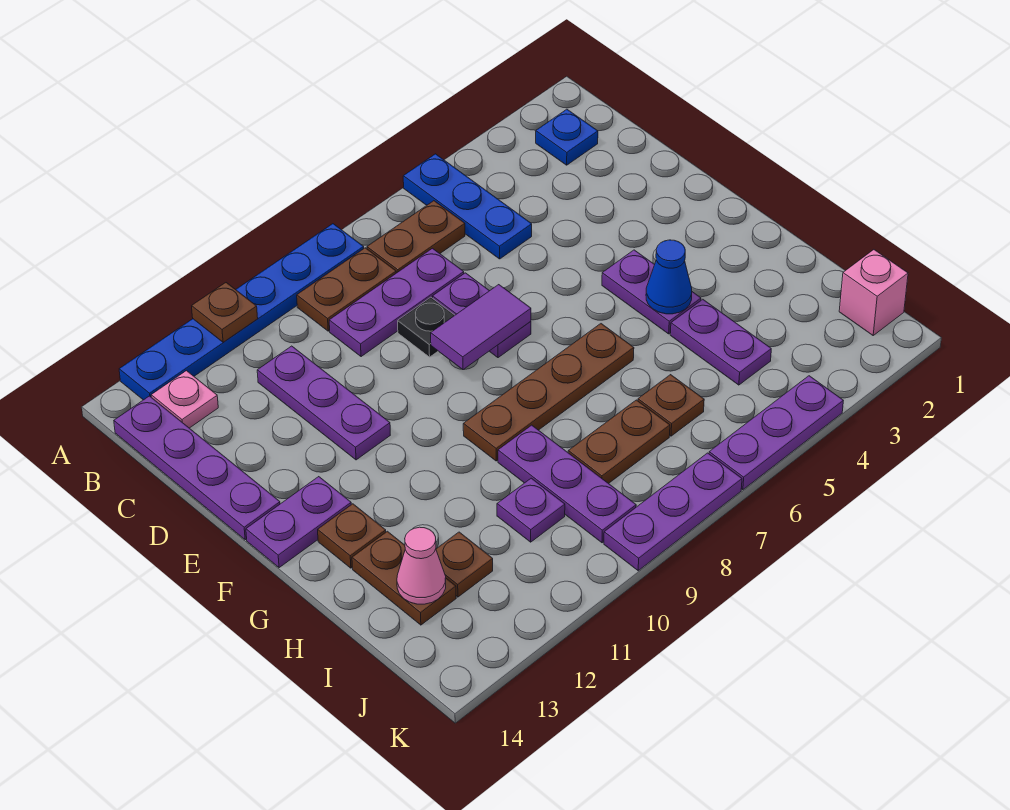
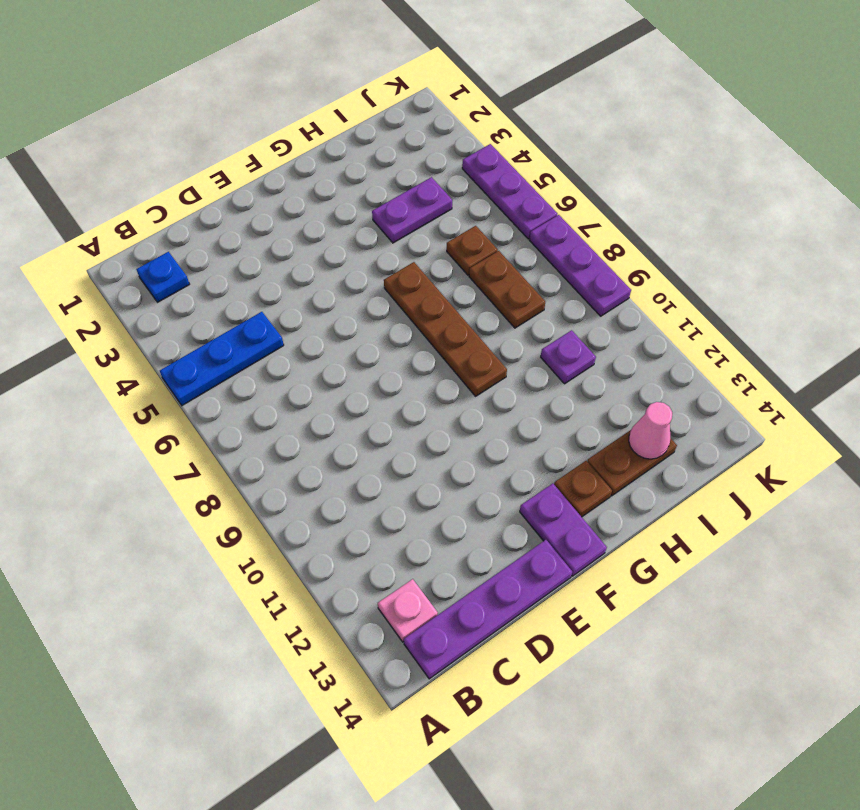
none -> blue 1x6 plate [119,224,364,400]
none -> brown 1x2 plate [367,201,465,273]
none -> brown 1x2 plate [297,248,396,331]

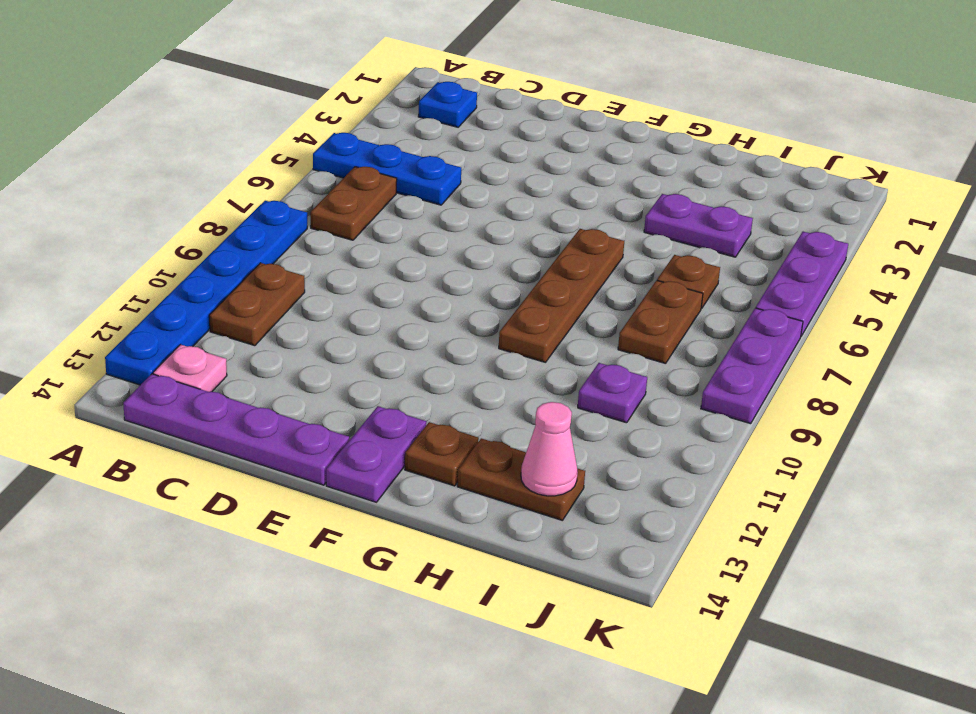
brown 1x2 plate [209,263,305,346] -> brown 1x2 plate moved to [297,248,396,331]
none -> purple 1x3 plate [329,248,464,357]
none -> purple 1x3 plate [257,346,390,460]
none -> purple 1x2 plate [433,273,531,358]

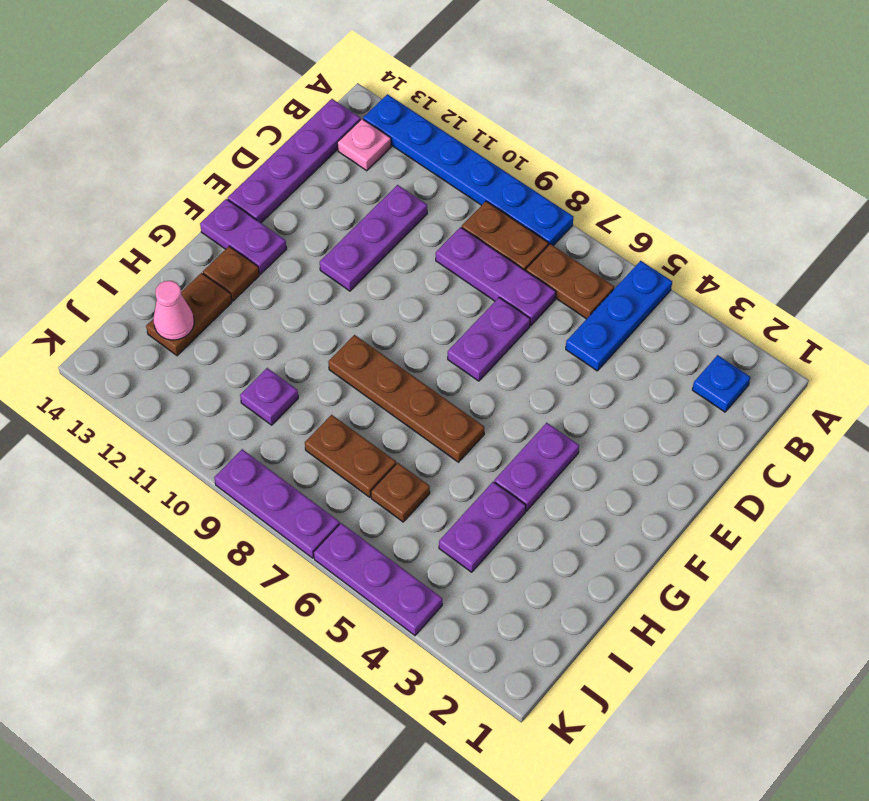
none -> black 1x1 plate [398,297,455,357]
none -> purple 1x3 plate [498,425,636,543]
none -> brown 1x1 plate [436,532,493,597]

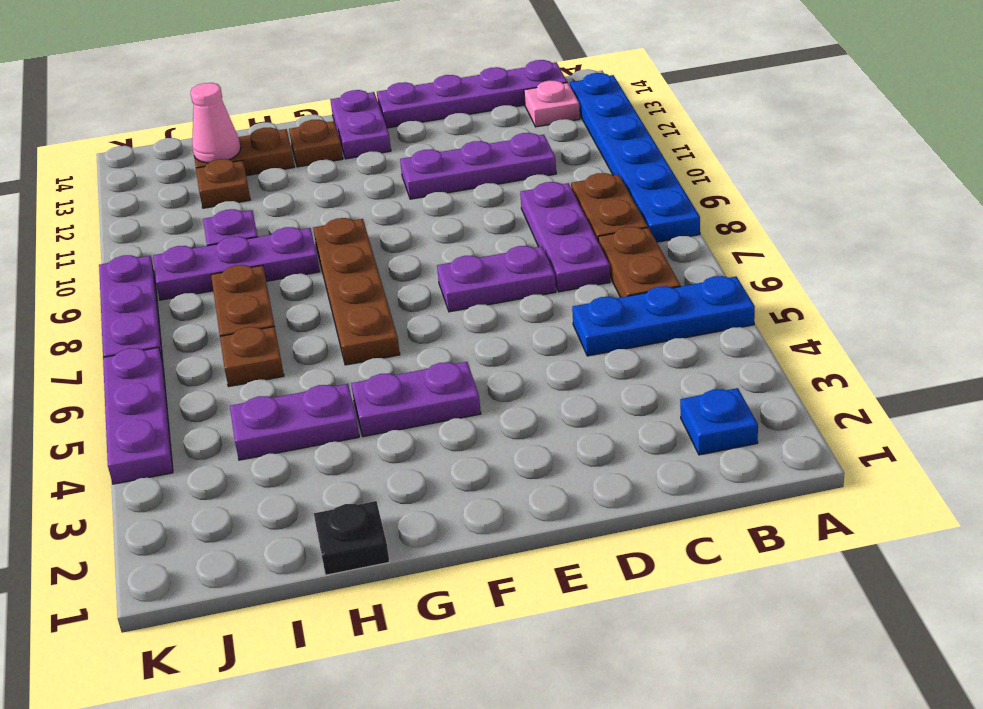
black 1x1 plate [314,501,389,575] -> black 1x1 plate moved to [398,297,455,357]
none -> pink 1x1 brick [839,250,908,335]
none -> brown 1x1 plate [192,283,258,342]
none -> purple 1x2 tile [431,285,531,370]

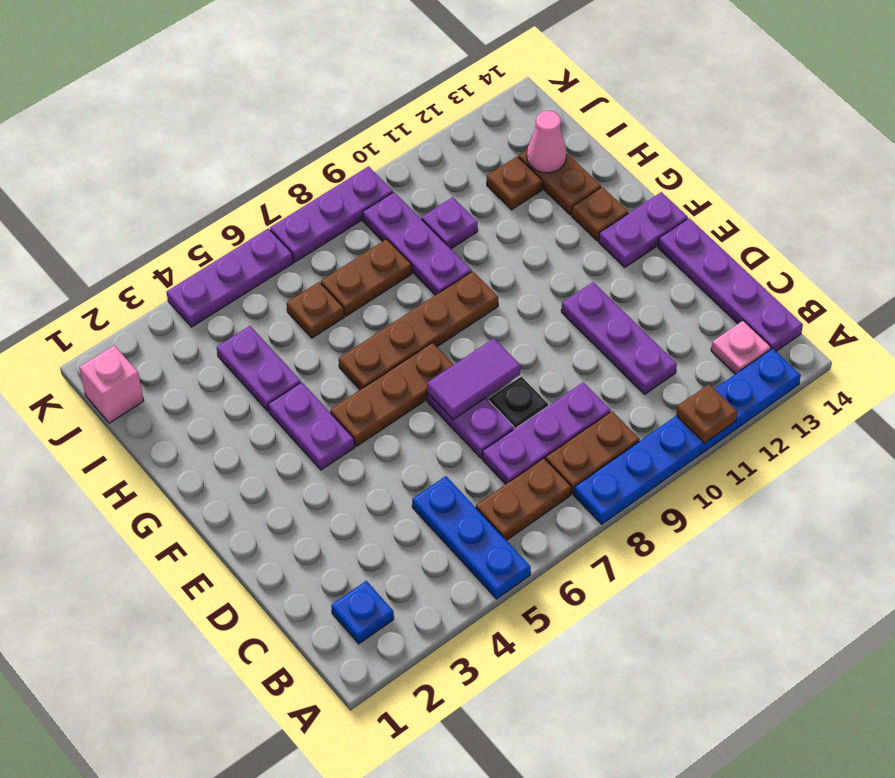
brown 1x3 plate [330,343,454,446] -> none
none -> blue 1x1 cone [646,240,692,314]

